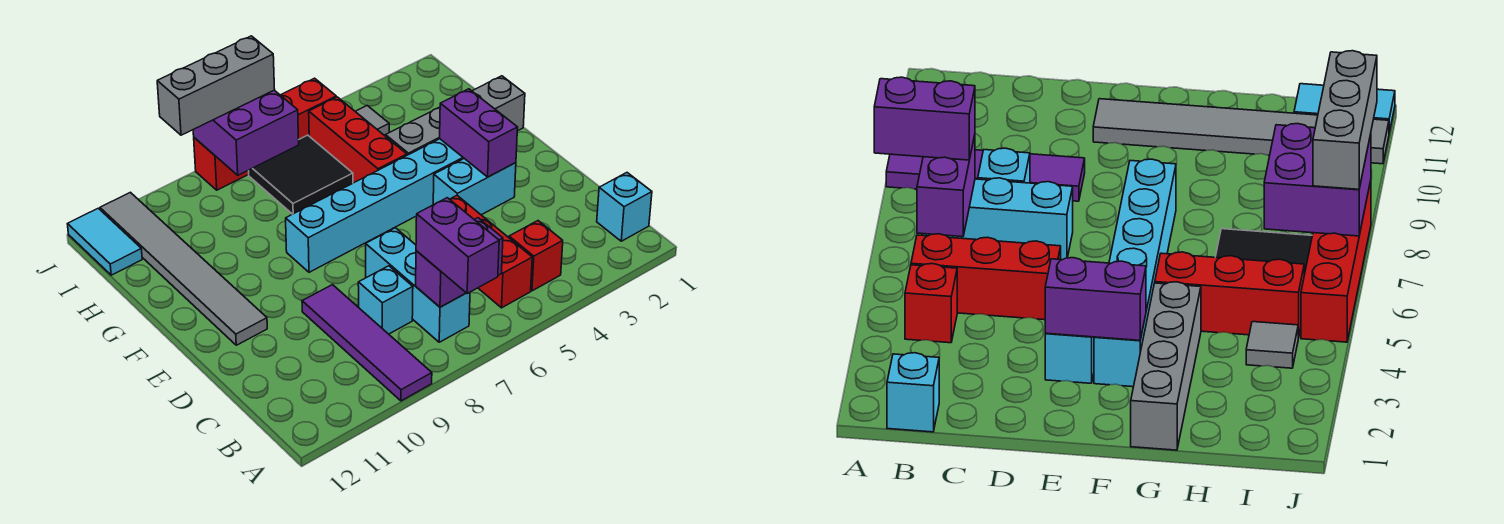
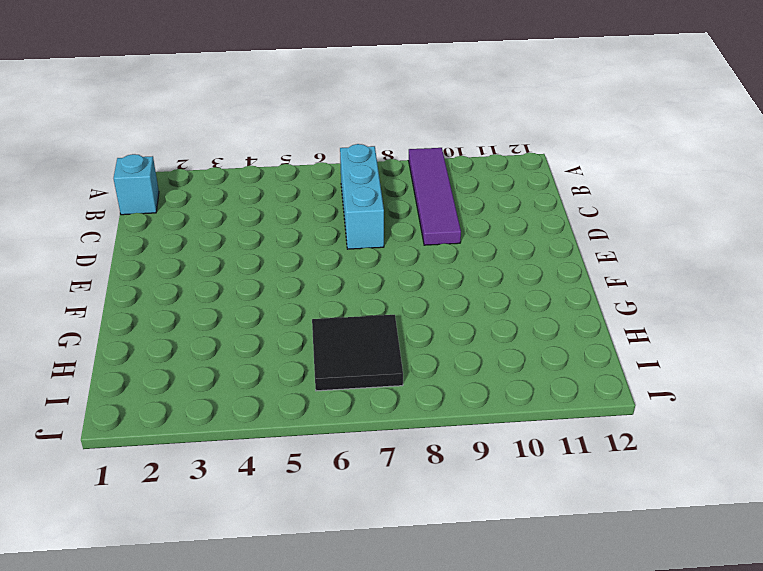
none -> red 1x1 brick [509,221,563,291]
none -> red 1x3 brick [450,196,532,308]
none -> cyan 1x1 brick [358,266,413,334]

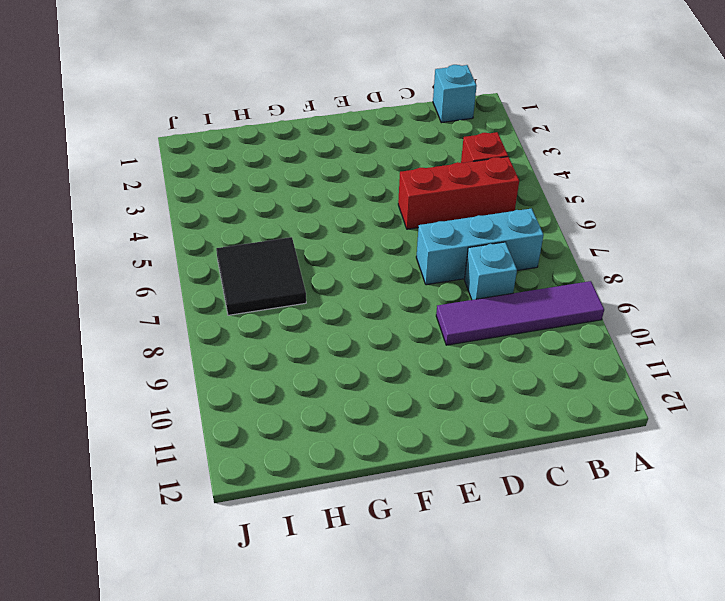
none -> cyan 1x2 brick [433,159,516,215]
none -> grey 1x6 tile [100,192,267,345]
none -> cyan 1x6 brick [286,139,464,272]

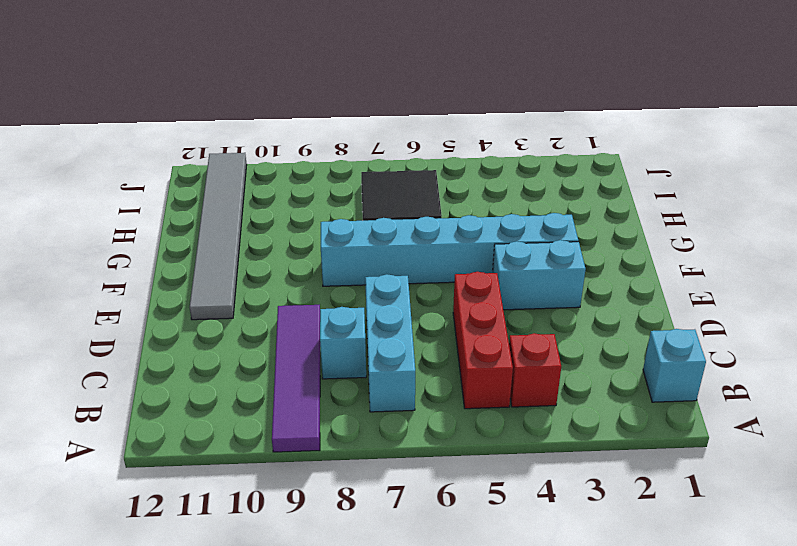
none -> grey 1x4 brick [386,76,525,155]
none -> red 1x3 brick [309,97,407,183]
none -> grey 1x1 tile [355,106,389,136]

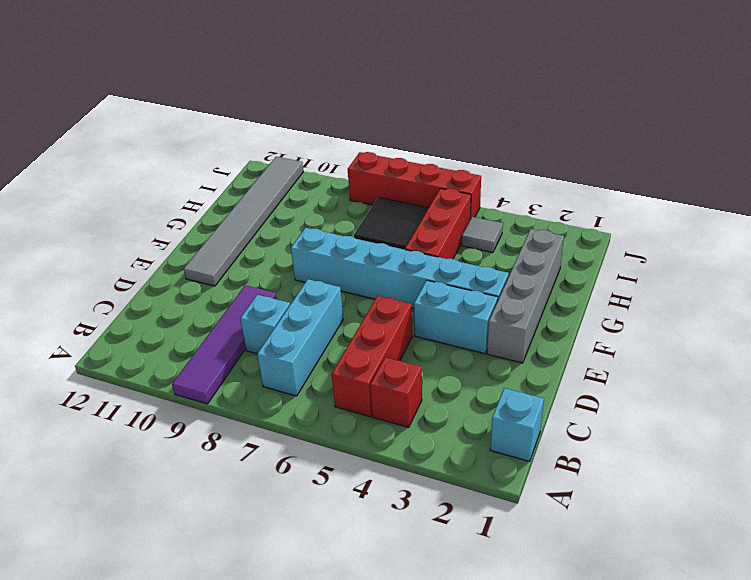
grey 1x4 brick [487,229,564,363] -> grey 1x4 brick turned to [386,76,525,155]
none -> cyan 1x2 tile [68,208,142,275]
none -> purple 1x2 brick [416,218,503,307]
none -> purple 1x2 brick [440,89,518,177]

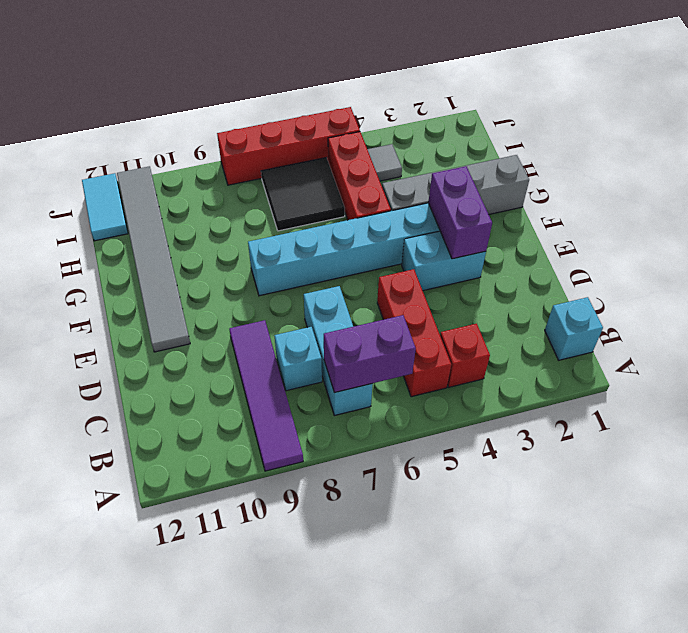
none -> purple 2x2 brick [193,90,299,175]
none -> purple 1x2 brick [416,198,499,293]
none -> grey 1x3 brick [157,36,275,135]

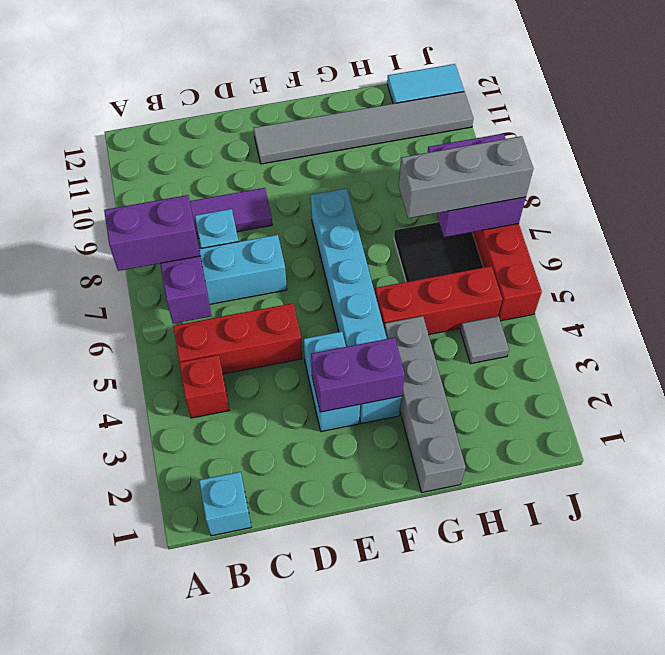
grey 1x3 brick [399,136,533,218] -> grey 1x3 brick turned to [157,36,275,135]

